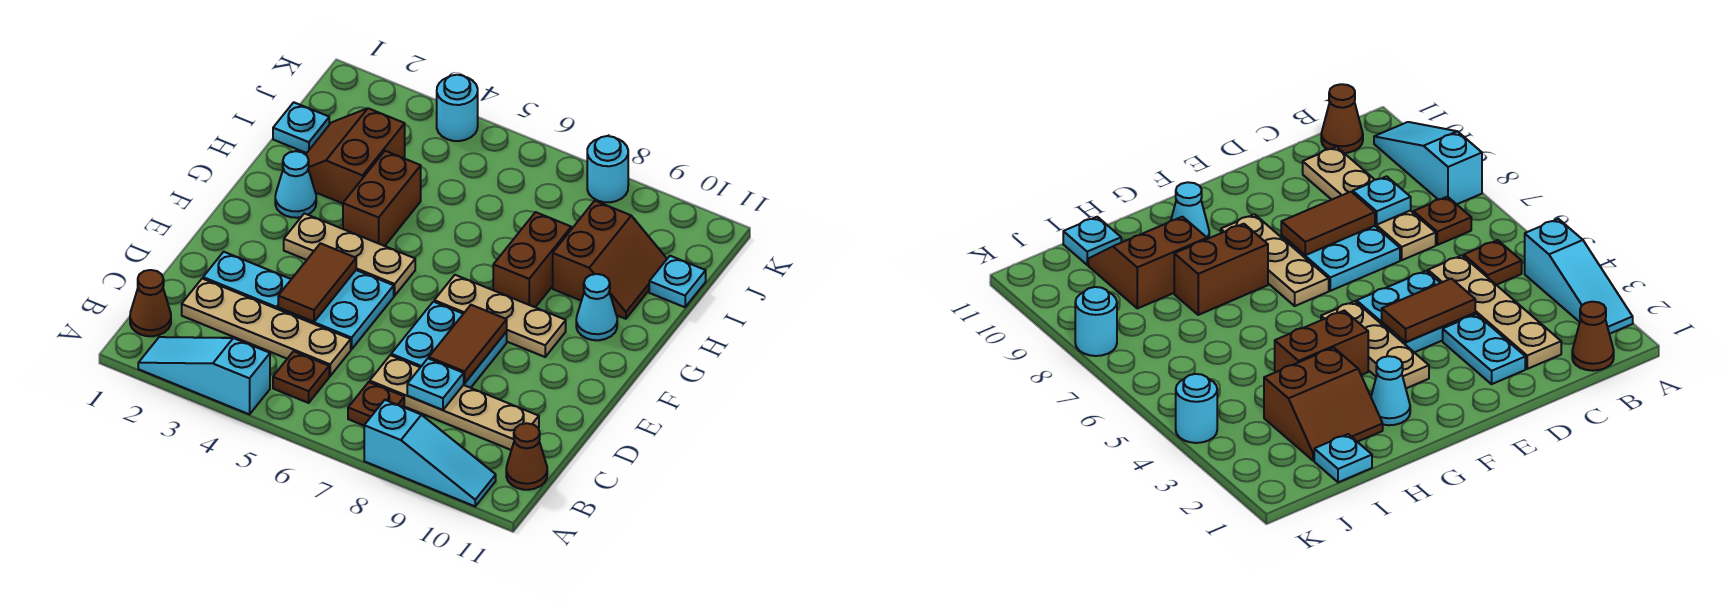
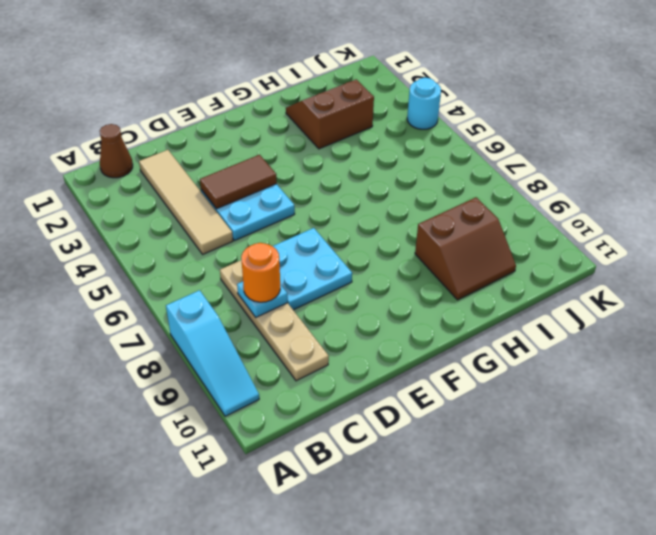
tan 1x4 tile [139,150,233,254] -> tan 1x4 plate [182,279,351,376]
orange 1x1 round brick [241,243,280,302] -> none
none -> cyan 1x3 slope [138,337,270,414]
none -> brown 1x1 plate [273,351,329,403]
none -> brown 1x1 plate [348,382,404,425]

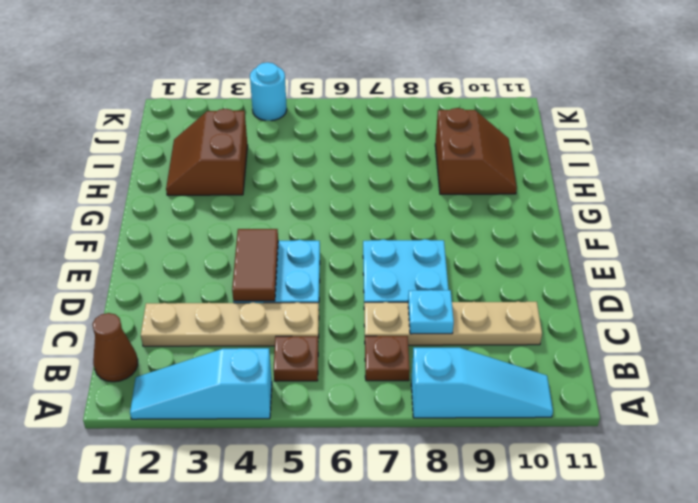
none -> brown 1x1 cone [506,423,547,490]
none -> cyan 1x2 plate [203,252,291,309]
none -> tan 1x3 plate [284,213,415,296]

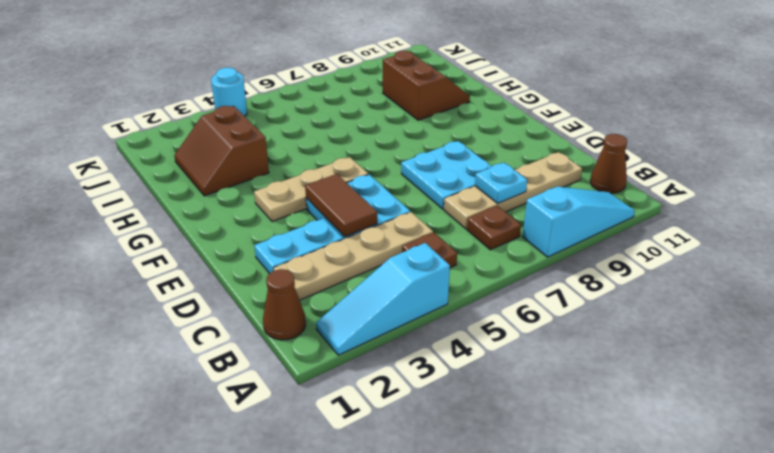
none -> tan 1x3 plate [434,275,566,357]
none -> cyan 1x1 cone [275,151,316,218]
none -> brown 1x2 brick [343,151,421,246]

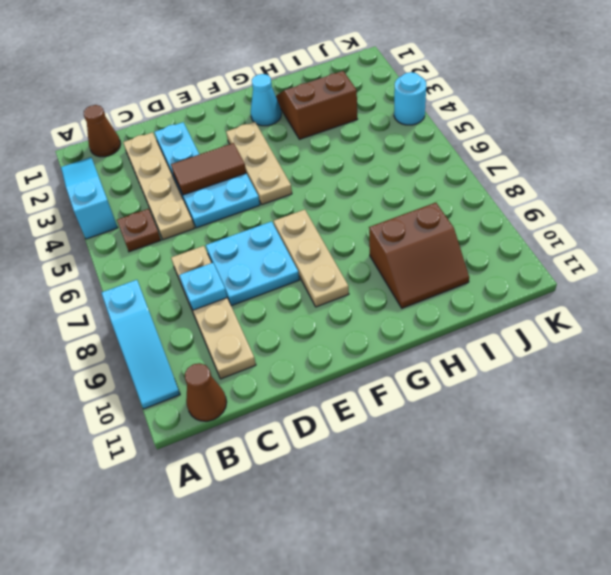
none -> brown 1x1 plate [348,382,404,425]
none -> brown 1x2 brick [343,151,421,246]
none -> brown 1x2 brick [493,212,571,307]

